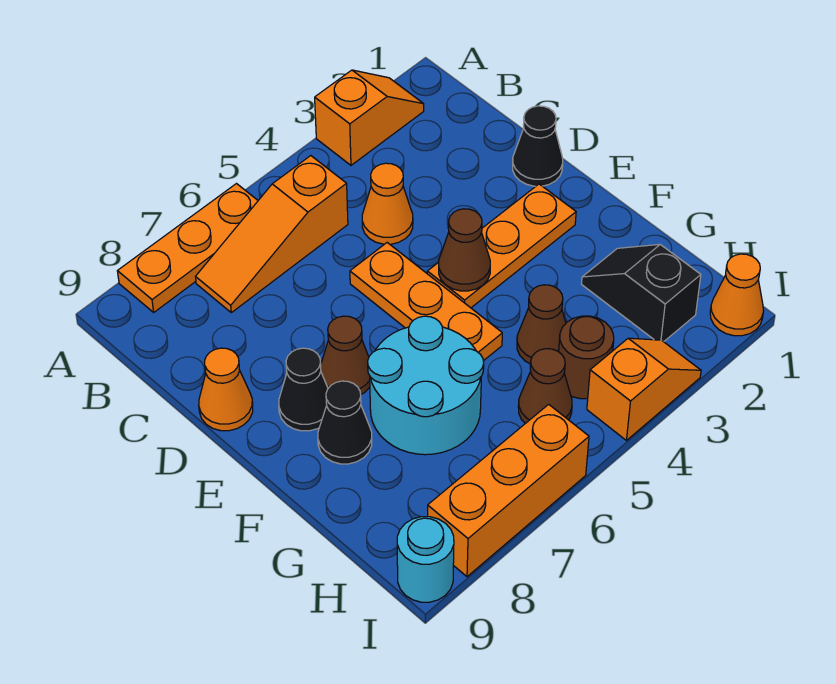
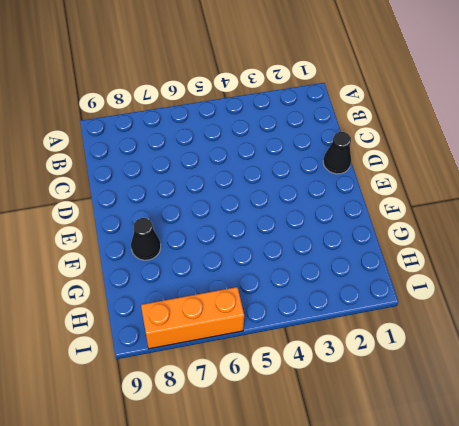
none -> orange 1x2 slope [315,70,424,165]
none -> orange 1x3 plate [118,184,258,312]
none -> orange 1x3 slope [196,156,348,313]

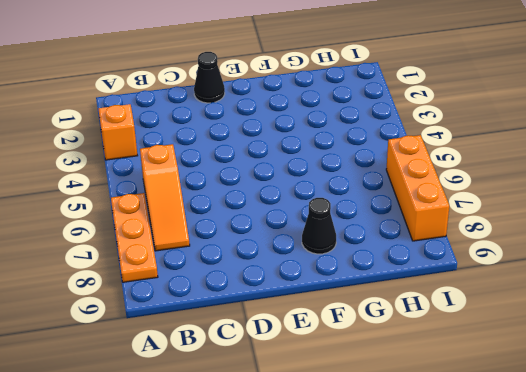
none -> orange 1x1 cone [362,163,413,244]
none -> orange 1x3 plate [350,243,502,361]
none -> orange 1x1 cone [199,348,253,431]

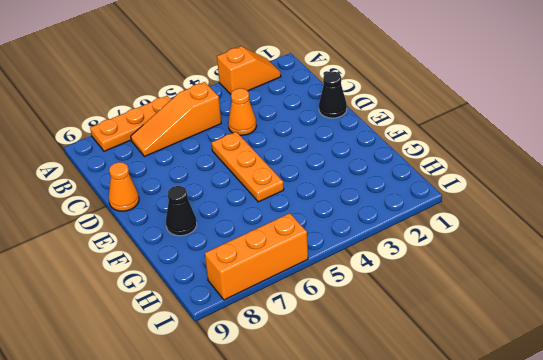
none -> orange 1x3 plate [427,184,576,308]
none -> brown 1x1 cone [321,316,370,394]
none -> black 1x1 cone [279,348,328,431]

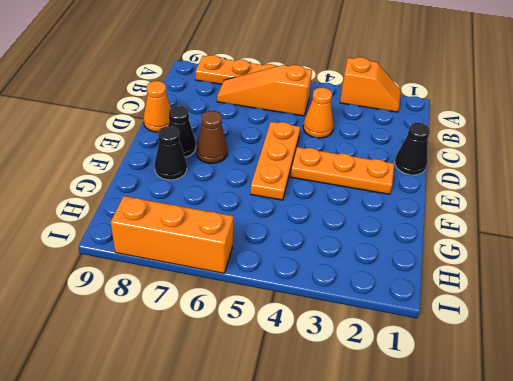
none -> cyan 2x2 round brick [368,316,484,455]
none -> black 1x2 slope [582,244,701,342]
none -> brown 1x1 cone [517,285,566,364]

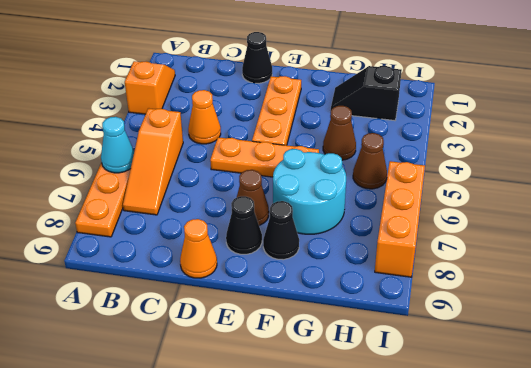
cyan 1x1 cone [101,117,134,173] -> none
none -> brown 1x1 round brick [559,316,614,399]
none -> orange 1x1 cone [710,254,764,336]
none -> orange 1x2 slope [587,338,701,440]

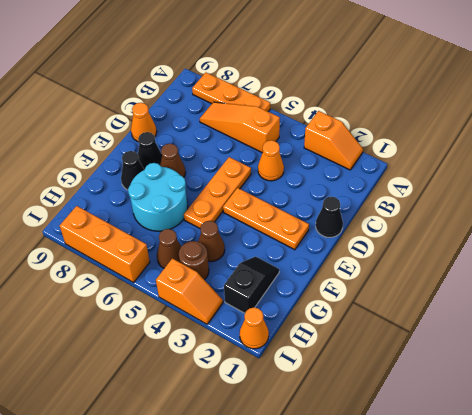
none -> cyan 1x1 round brick [397,517,454,602]
none -> brown 1x1 cone [439,209,490,291]

